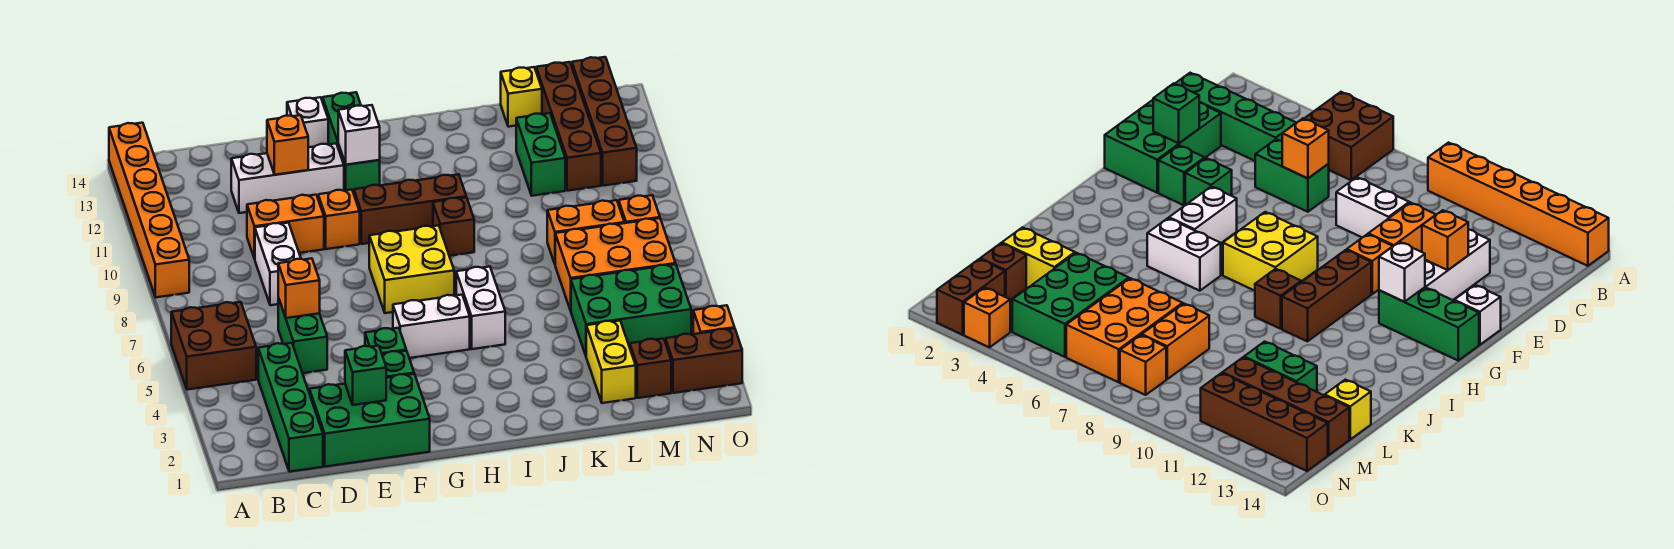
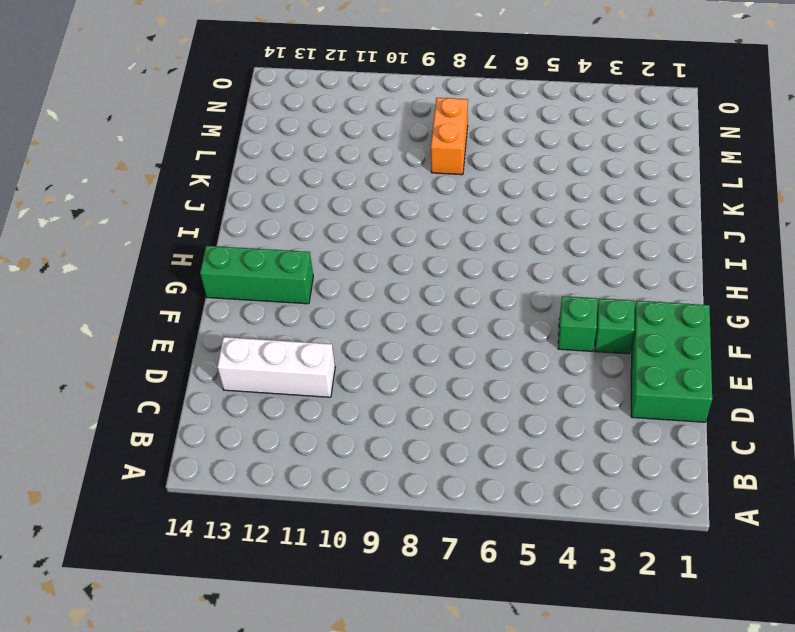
white 1x3 brick [217,337,335,397] -> white 1x3 brick turned to [231,144,344,213]
none -> brown 2x2 brick [171,302,256,390]
none -> orange 1x6 brick [109,123,189,297]
none -> green 1x4 brick [258,343,323,472]
none -> green 1x2 brick [278,298,327,373]

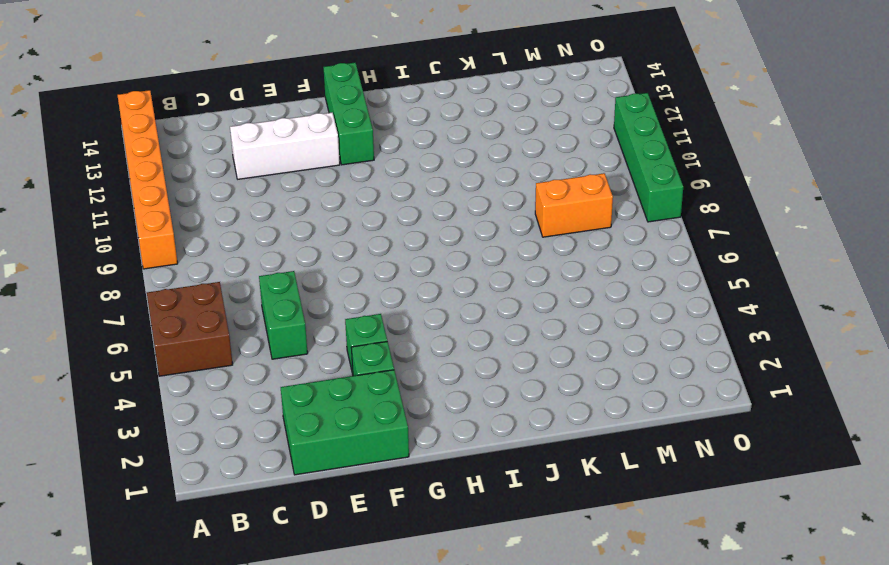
green 1x4 brick [614,93,683,222] -> green 1x4 brick moved to [258,343,323,472]
none -> white 1x2 brick [255,223,301,305]
none -> orange 1x2 brick [247,195,324,259]
none -> orange 1x1 brick [318,190,360,249]
none -> white 1x1 brick [287,97,328,147]

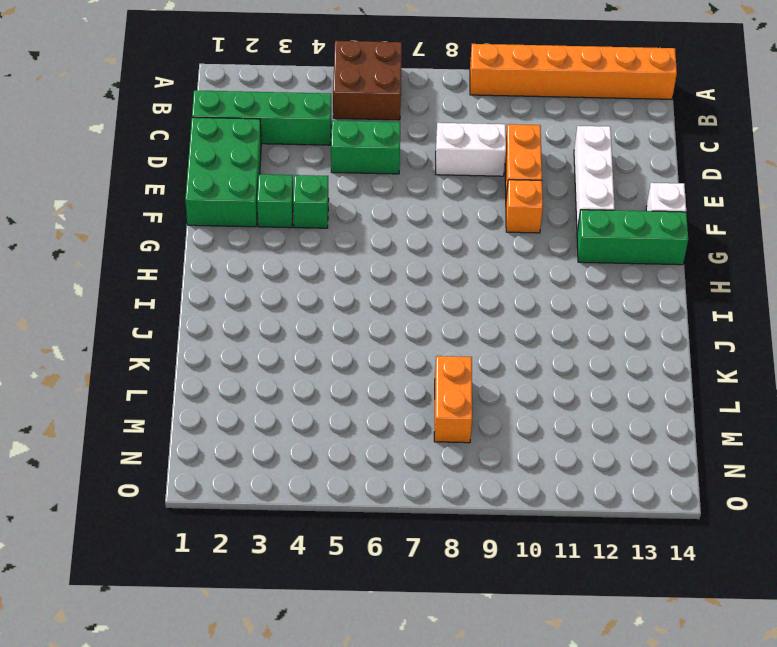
none -> white 1x2 brick [393,295,470,358]
none -> yellow 2x2 brick [369,225,454,313]
none -> brown 1x3 brick [354,174,466,244]
none -> white 1x2 brick [456,267,505,349]

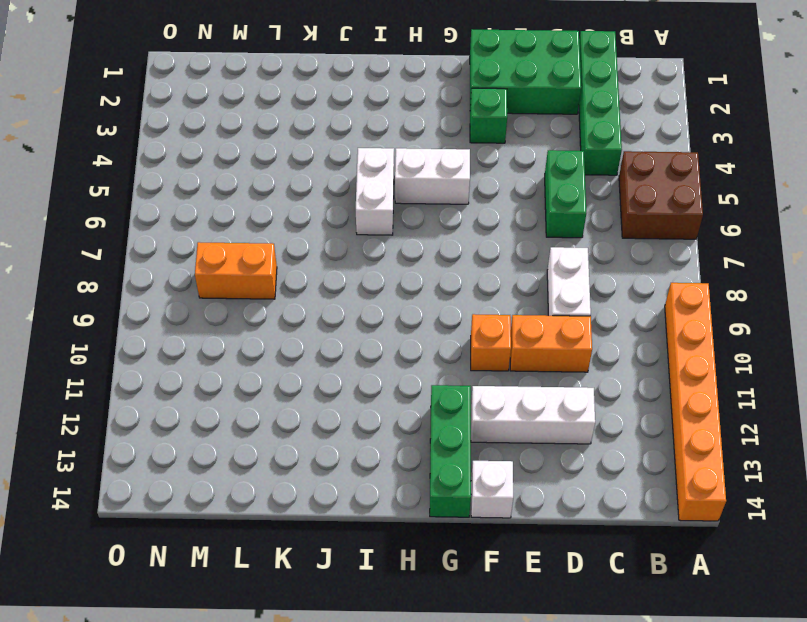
none -> green 1x1 brick [365,328,406,354]
none -> yellow 2x2 brick [369,225,454,313]
none -> brown 1x3 brick [354,174,466,244]
none -> brown 1x1 brick [433,197,474,256]

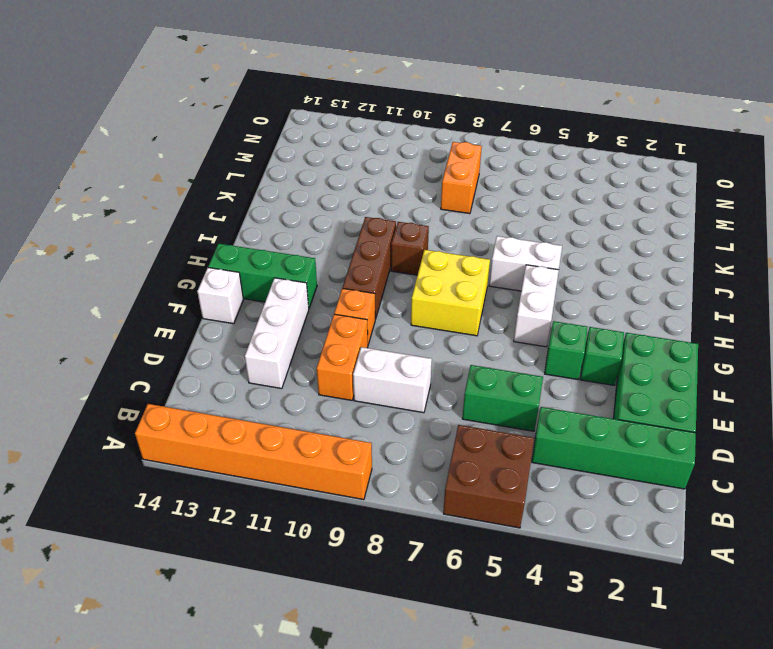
none -> yellow 1x2 brick [586,321,636,403]
none -> green 2x3 brick [571,264,691,355]
none -> orange 2x3 brick [555,218,676,311]
none -> green 1x2 brick [516,113,565,196]

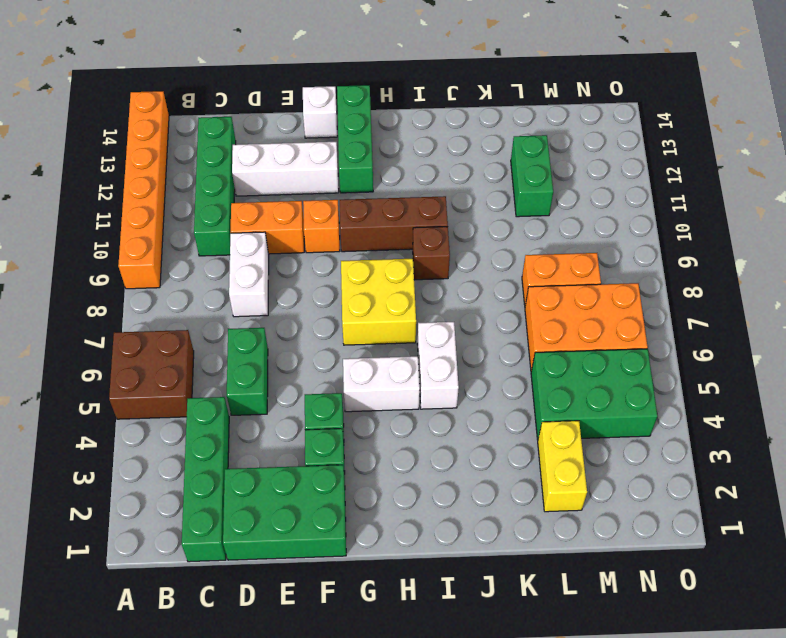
green 1x4 brick [194,117,236,256] -> none
none -> yellow 1x1 brick [501,67,542,127]
none -> brown 1x1 brick [630,339,671,398]
none -> brown 1x4 brick [536,62,601,191]
none -> brown 1x2 brick [666,328,742,393]

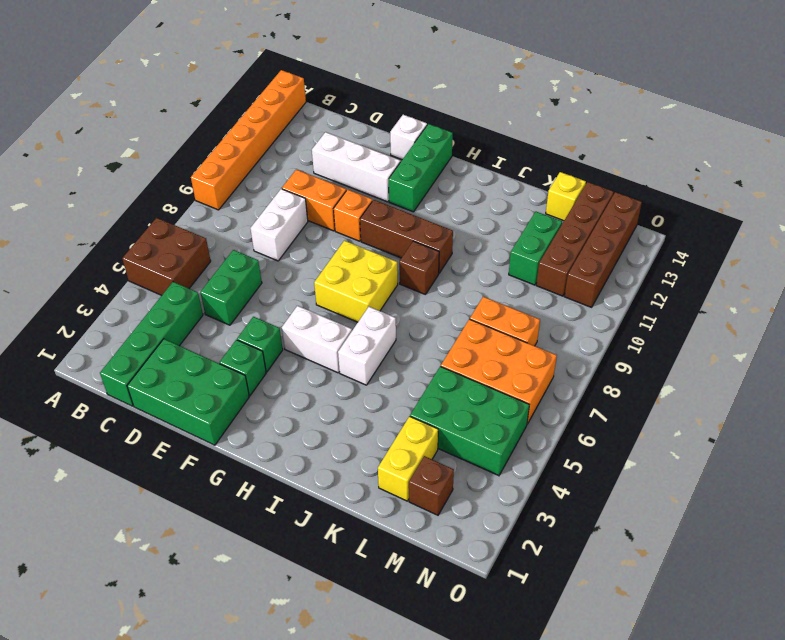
none -> brown 1x2 brick [666,328,742,393]
none -> orange 1x1 brick [619,195,660,223]
none -> orange 1x1 brick [693,305,735,334]
none -> orange 1x1 brick [278,258,320,318]

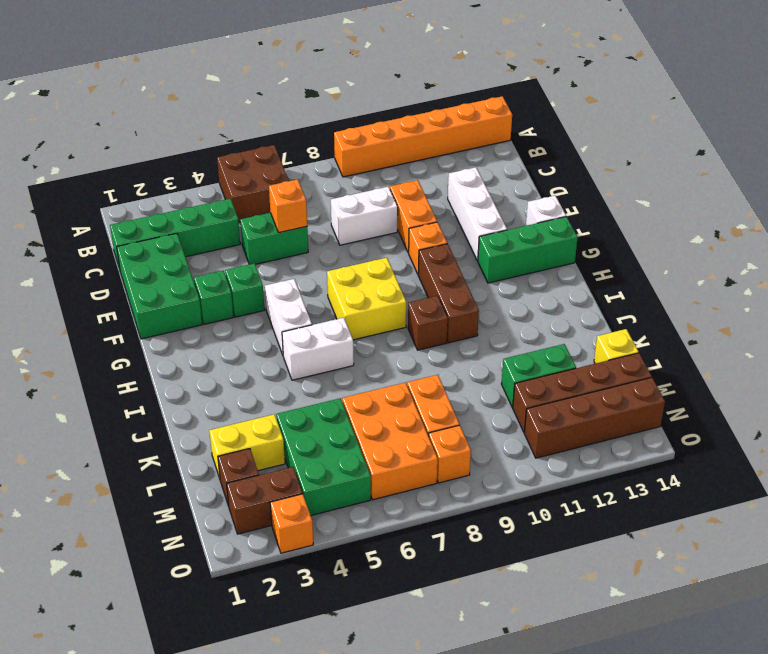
brown 1x2 brick [227,467,302,534] -> brown 1x2 brick turned to [666,328,742,393]
none -> green 1x1 brick [345,346,386,405]
none -> orange 1x1 brick [267,115,308,175]
none -> white 1x1 brick [338,105,380,165]

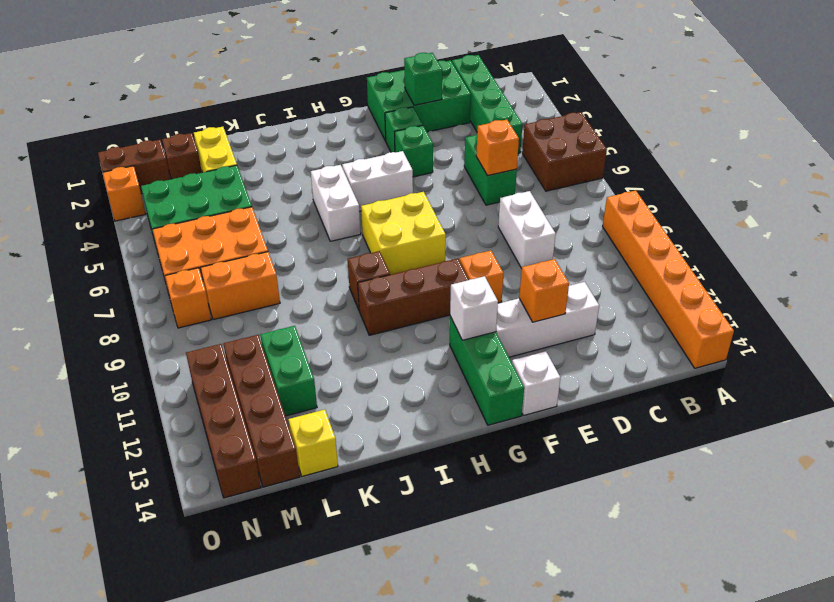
none -> orange 1x2 brick [247,195,324,259]

